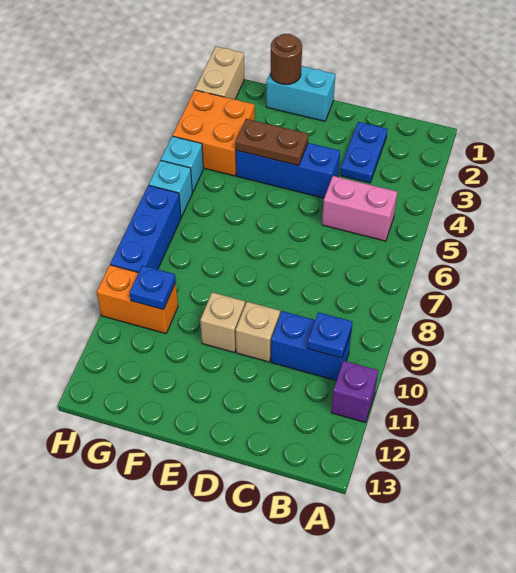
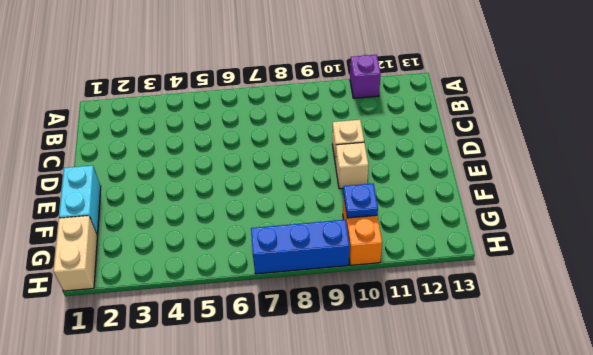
tan 1x2 brick [53,216,97,291] -> tan 1x2 brick turned to [195,46,244,99]
none -> pink 1x2 brick [322,176,397,241]
none -> blue 1x2 brick [271,311,351,381]
none -> blue 1x2 plate [340,122,387,183]

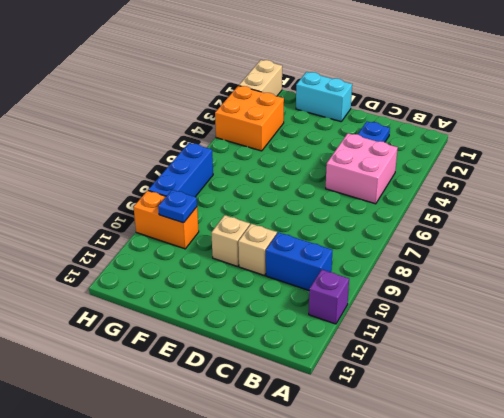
pink 2x2 brick [326,133,398,204] -> pink 1x2 brick [322,176,397,241]
none -> blue 1x3 brick [236,143,340,198]
none -> cyan 1x1 brick [161,136,203,192]
none -> cyan 1x1 brick [149,160,192,217]

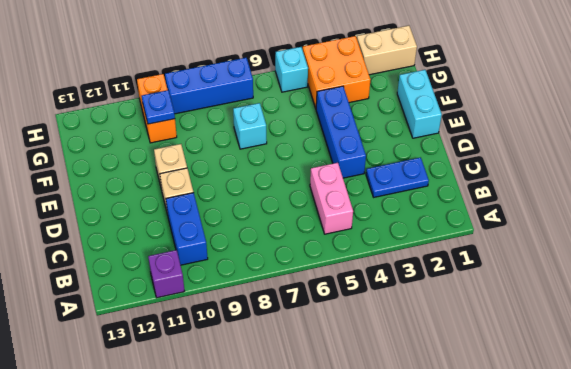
cyan 1x1 brick [233,103,267,149] -> cyan 1x1 brick moved to [149,160,192,217]
none -> blue 1x1 plate [307,312,352,358]
none -> brown 1x2 plate [236,119,308,166]
none -> brown 1x1 round brick [271,34,302,85]

